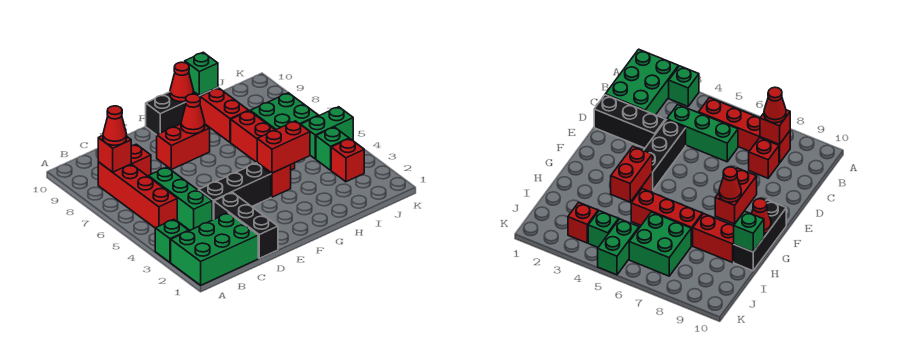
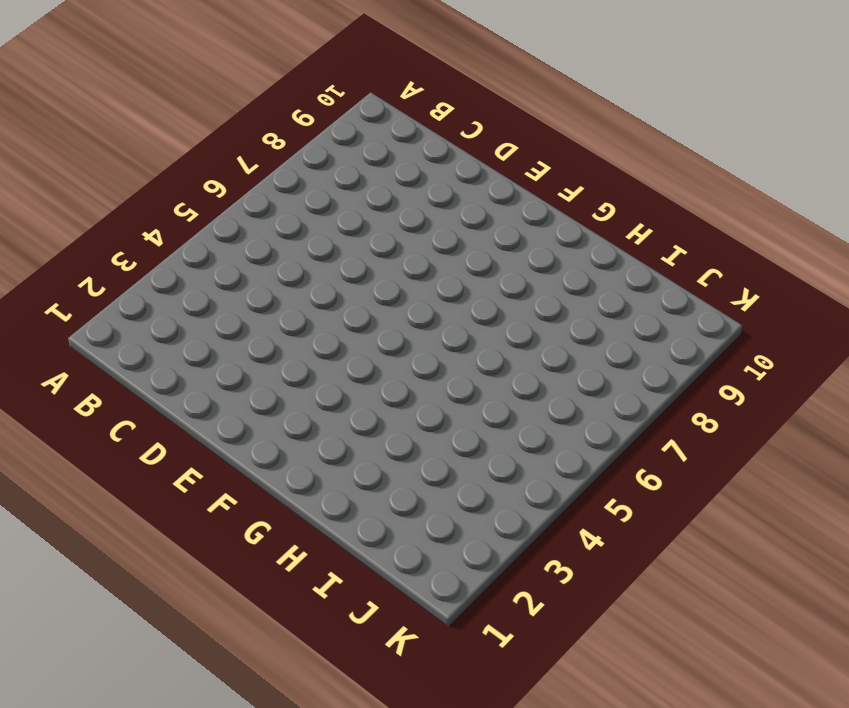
none -> green 2x3 brick [171,213,258,285]
none -> green 1x1 brick [155,220,189,262]
none -> red 1x4 brick [98,162,177,228]

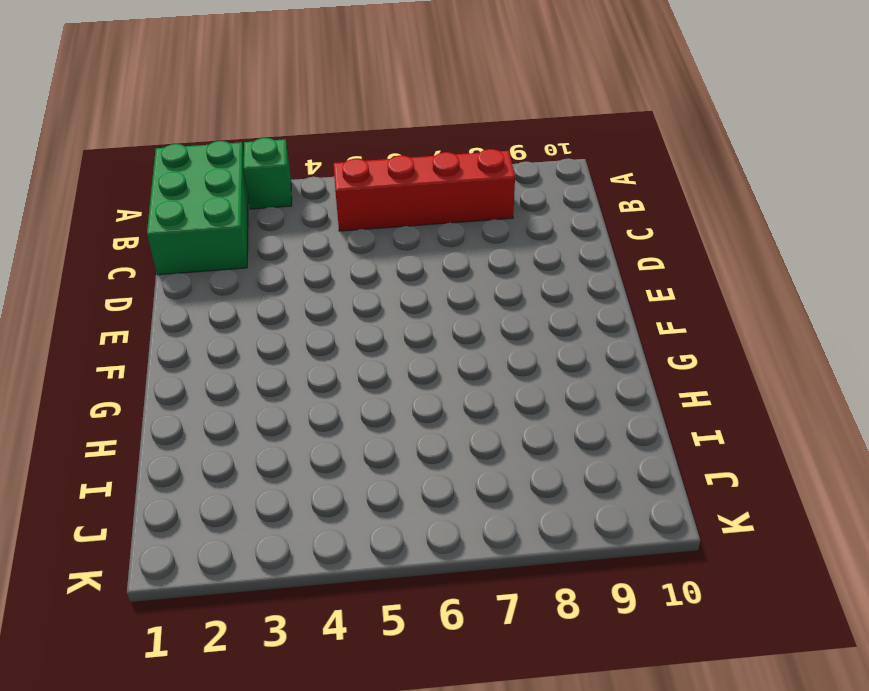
none -> green 1x3 brick [148,167,212,230]
none -> red 1x1 brick [131,144,151,176]
none -> black 1x3 brick [214,193,278,259]

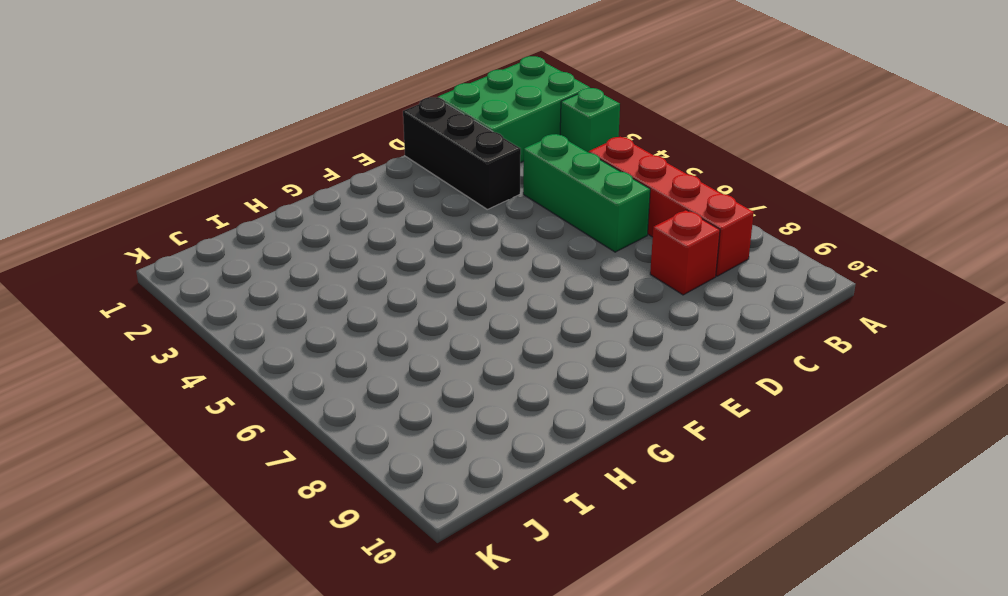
none -> black 1x3 brick [199,163,271,220]
none -> red 1x2 brick [157,124,210,169]
none -> black 1x3 brick [146,87,218,135]

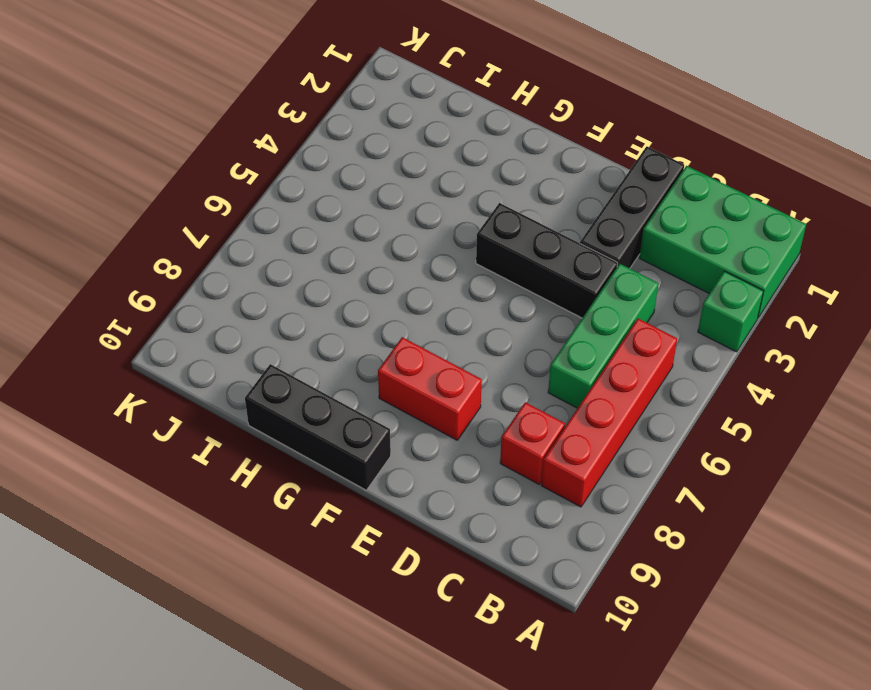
none -> red 1x1 brick [257,163,291,197]
none -> red 1x3 brick [231,111,295,170]
none -> red 1x2 brick [200,88,249,142]

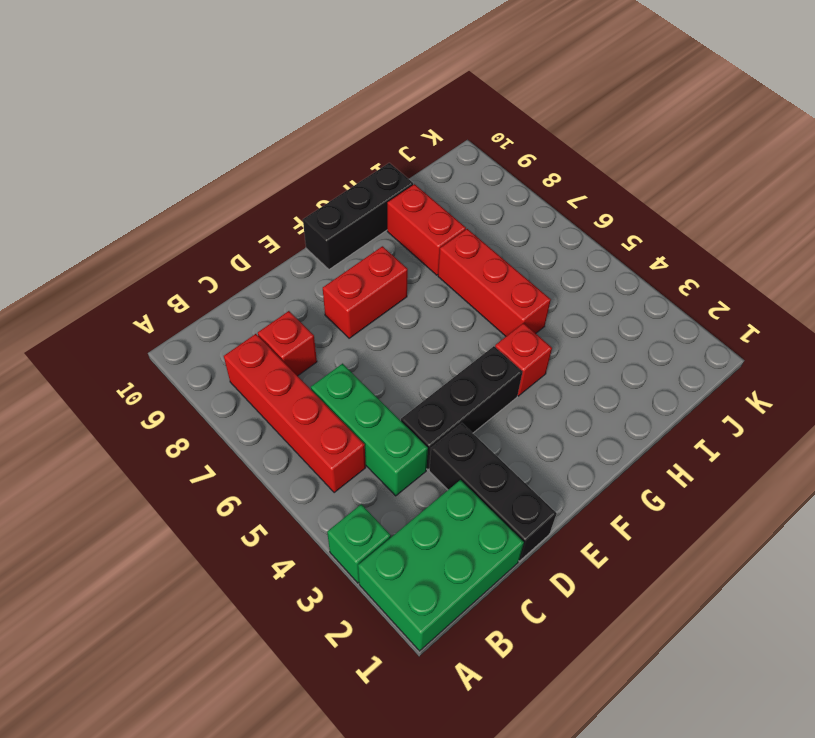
none -> green 2x2 brick [250,93,318,130]
none -> red 1x1 brick [331,139,364,182]
none -> green 1x1 brick [316,127,349,170]

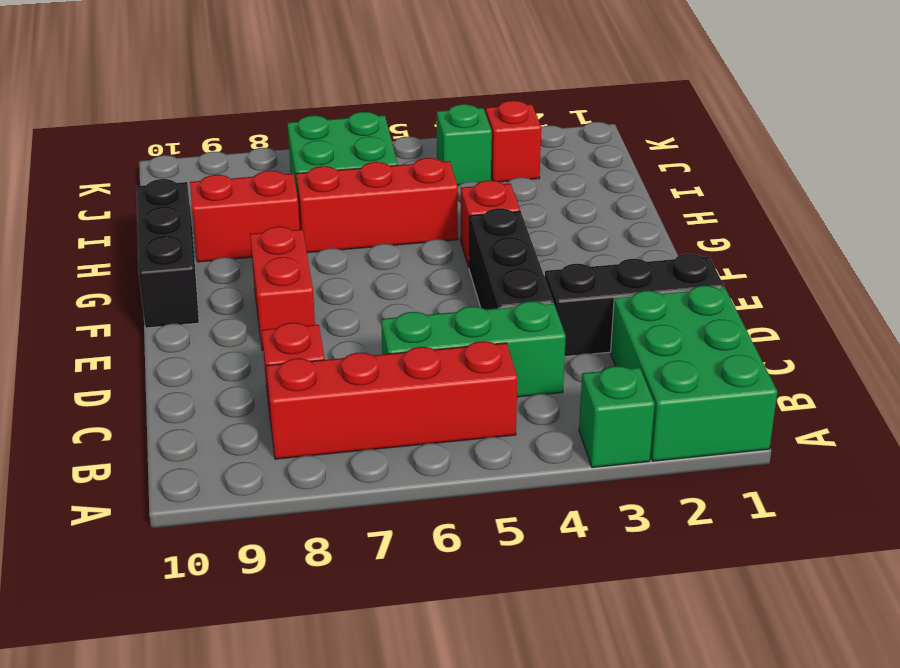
none -> green 1x2 brick [301,107,353,159]
none -> red 1x1 brick [98,136,131,172]
none -> red 1x1 cone [181,94,205,134]

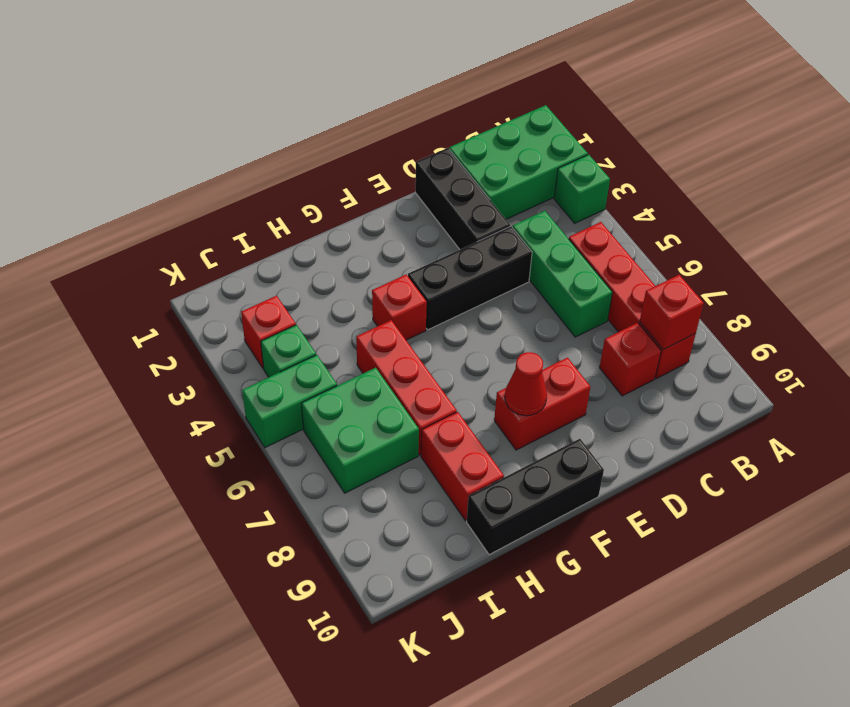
none -> red 1x2 brick [257,121,310,173]
none -> red 1x1 cone [170,62,194,102]
none -> green 1x1 brick [185,52,218,96]

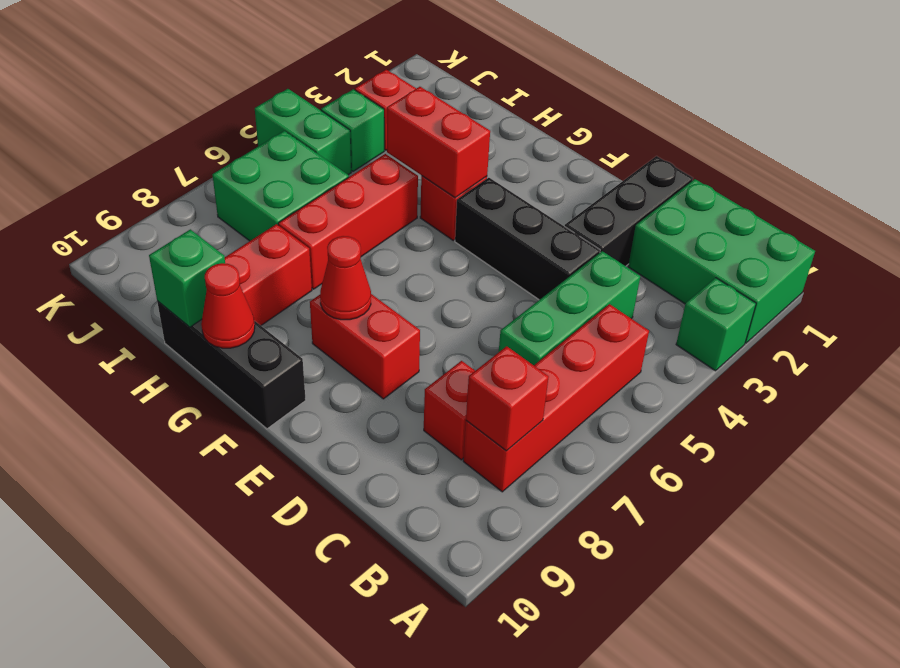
none -> red 1x1 cone [103,106,127,145]

